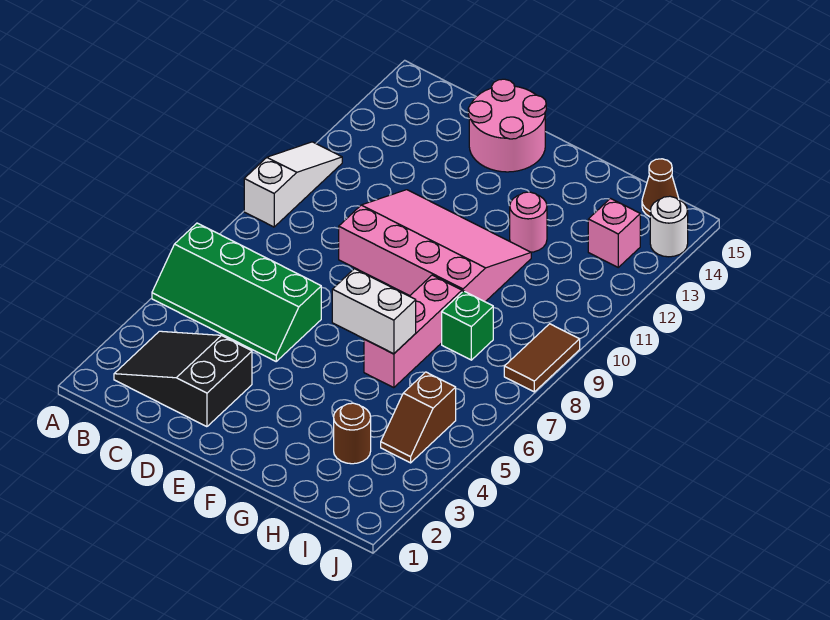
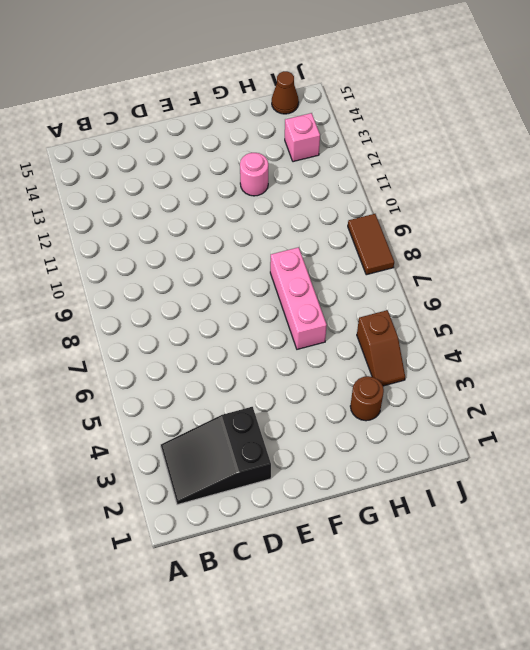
none -> green 2x4 slope [152,223,321,361]
none -> white 1x3 slope [244,142,342,227]
none -> pink 3x4 slope [339,190,531,302]

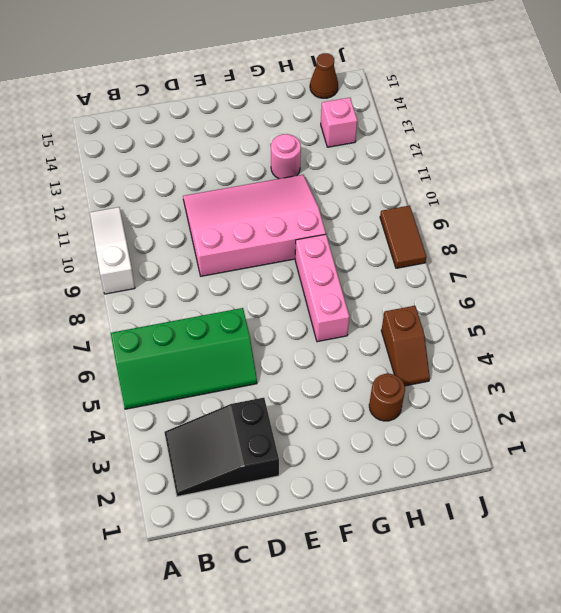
none -> pink 2x2 round brick [468,79,546,172]
none -> green 1x1 brick [442,291,493,360]
none -> white 1x1 round brick [650,196,688,257]

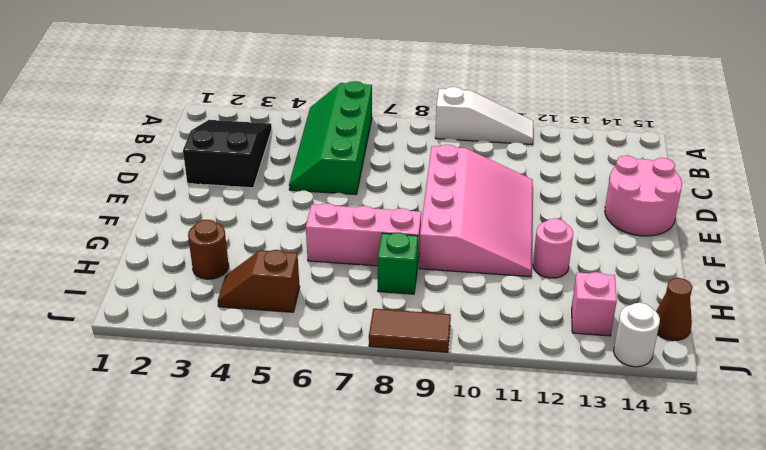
none -> white 1x2 brick [332,269,416,354]

